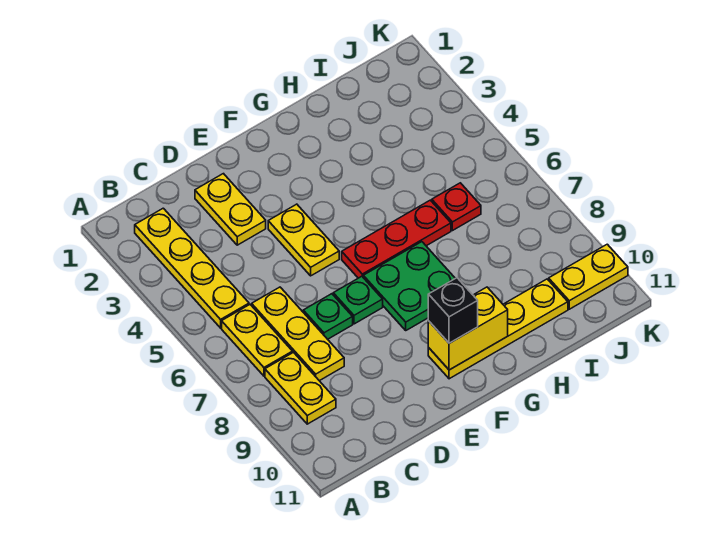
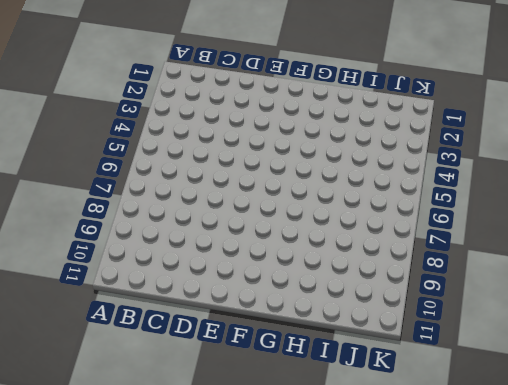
none -> yellow 1x4 plate [135,208,249,328]
none -> yellow 1x2 plate [222,305,293,376]
none -> yellow 1x2 plate [265,353,336,424]

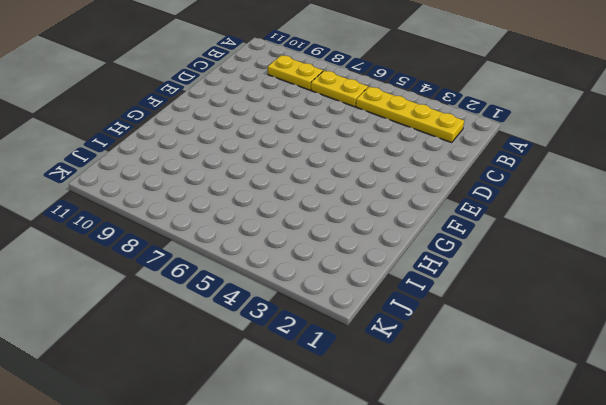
none -> yellow 1x3 plate [252,287,344,381]
none -> yellow 1x2 plate [195,174,266,245]
none -> green 1x1 plate [303,294,353,339]

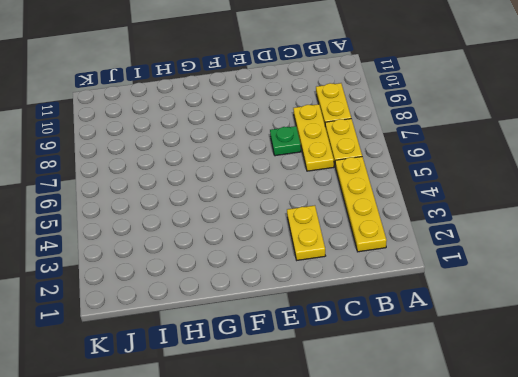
none -> yellow 1x2 plate [268,204,339,276]
none -> green 1x1 plate [333,276,383,324]
none -> red 1x3 plate [342,200,451,278]

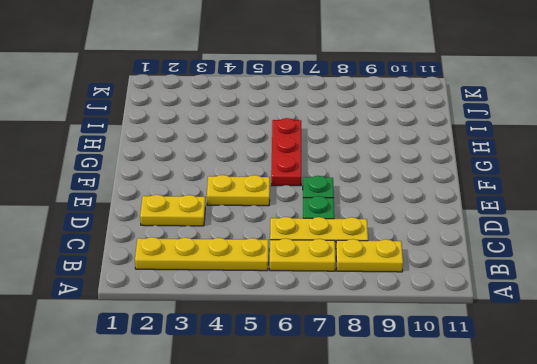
none -> green 2x2 plate [363,242,455,330]
none -> yellow 1x4 plate [428,279,568,379]
none -> red 1x1 plate [432,183,481,231]

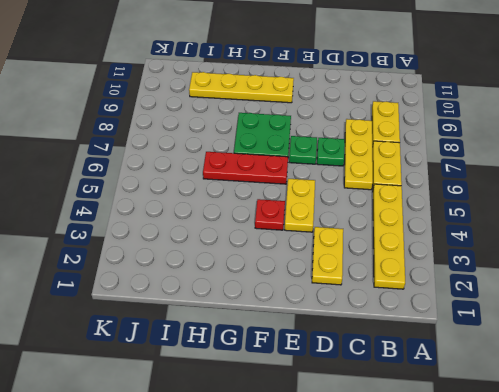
red 1x1 plate [255,199,285,230] -> red 1x1 plate moved to [432,183,481,231]
none -> yellow 1x2 plate [549,244,628,309]
none -> yellow 1x2 brick [428,287,508,370]
none -> black 1x1 brick [428,278,478,343]

